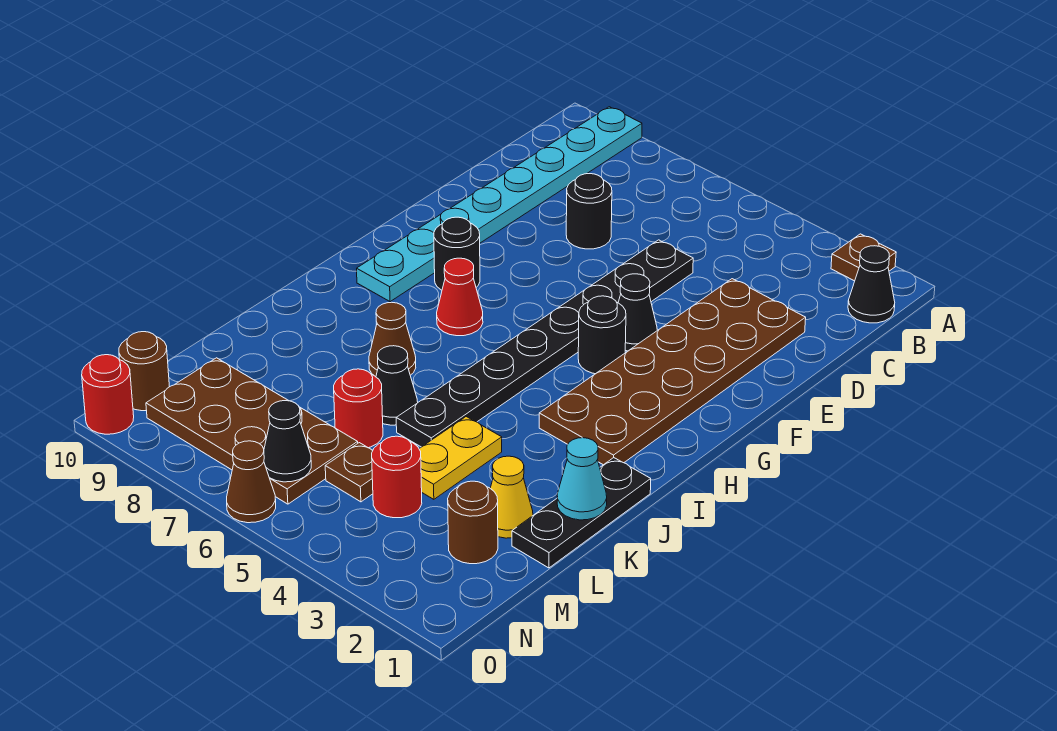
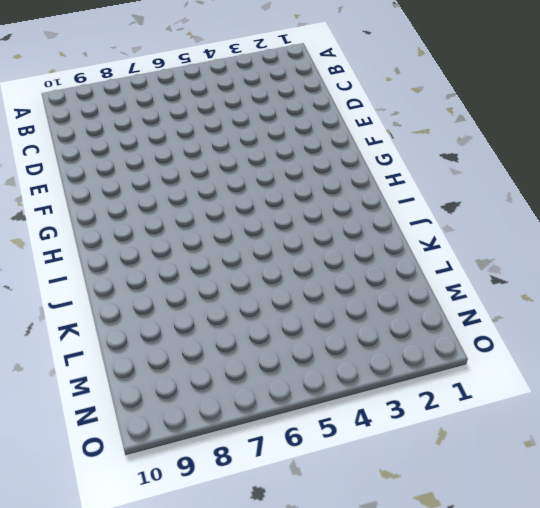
none -> brown 1x1 plate [831,234,896,281]
none -> cyan 1x8 plate [357,107,642,302]
none -> black 1x1 cone [848,246,895,323]

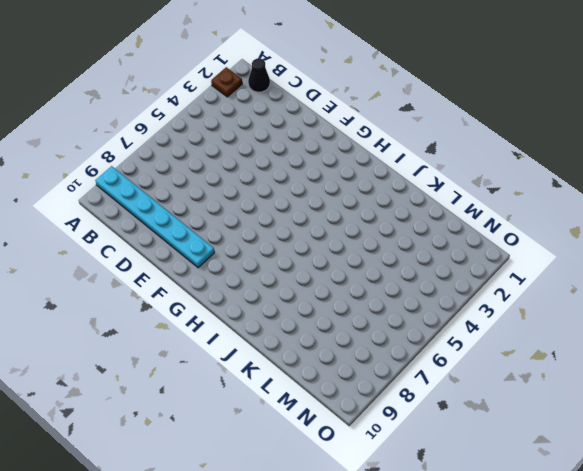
cyan 1x6 plate [95,166,214,268] -> cyan 1x8 plate [357,107,642,302]
none -> brown 2x6 plate [539,279,806,465]
none -> black 1x8 plate [396,240,693,447]
none -> black 1x1 round brick [566,174,612,249]

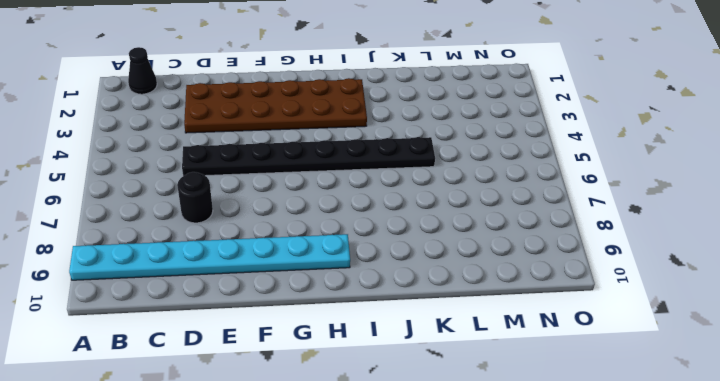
none -> brown 1x1 plate [831,234,896,281]
none -> black 1x1 cone [618,274,657,351]
none -> black 1x1 round brick [578,296,626,374]

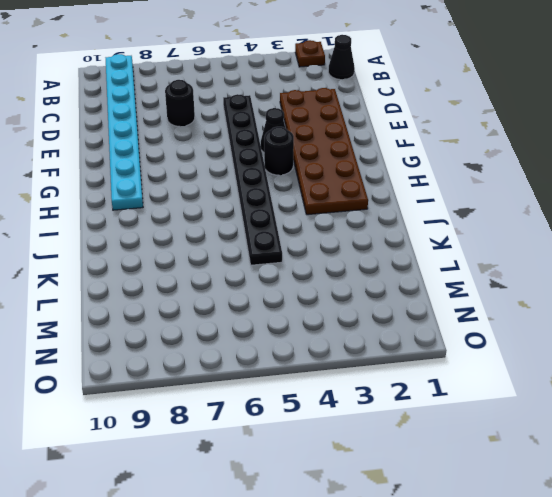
none -> black 1x1 round brick [434,217,480,290]
none -> red 1x1 cone [437,258,483,336]
none -> black 1x3 plate [512,458,651,568]

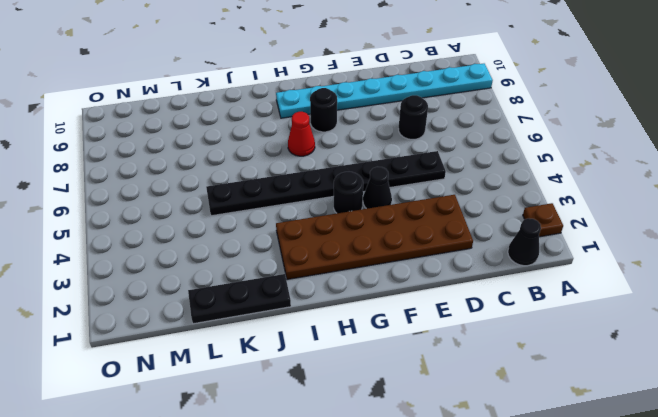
none -> brown 1x1 cone [369,302,416,377]
none -> yellow 1x2 plate [419,417,502,499]
none -> black 1x1 cone [376,346,418,425]

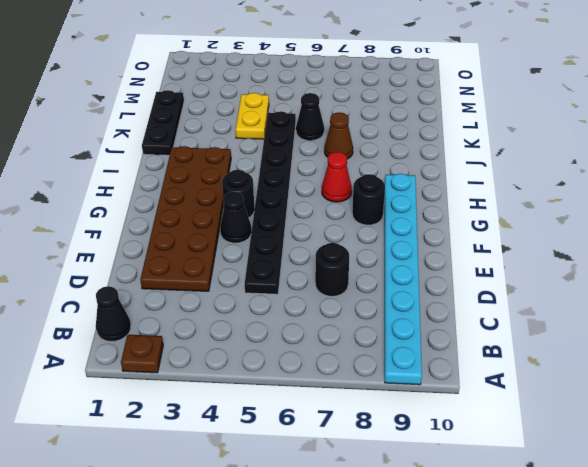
none -> yellow 1x1 cone [490,456,533,538]
none -> red 1x1 round brick [334,369,383,448]
none -> brown 1x1 round brick [448,481,498,564]

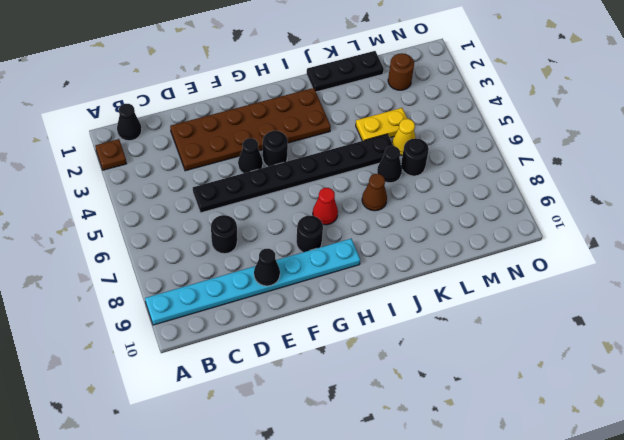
black 1x1 cone [254,248,280,286] -> black 1x1 cone moved to [264,401,311,482]
yellow 1x1 cone [392,119,415,155] -> yellow 1x1 cone moved to [490,456,533,538]
black 1x1 round brick [401,138,429,176] -> red 1x1 round brick [334,369,383,448]
none -> red 1x1 round brick [372,436,422,518]
none -> brown 1x1 plate [325,443,373,502]
none -> brown 2x4 plate [146,358,358,504]

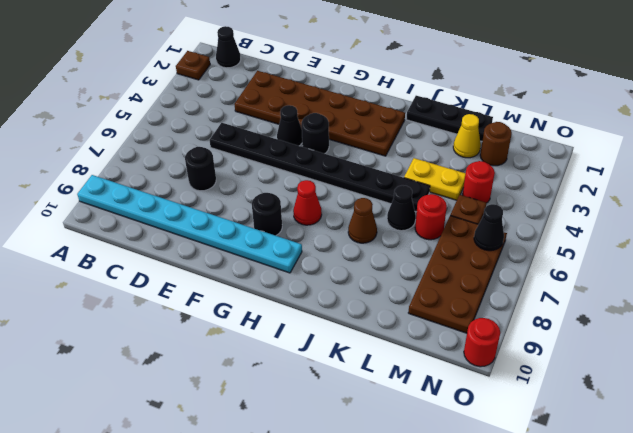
none -> brown 1x1 round brick [119,332,169,411]
none -> brown 1x1 cone [227,441,276,523]
none -> cyan 1x1 cone [557,438,607,520]

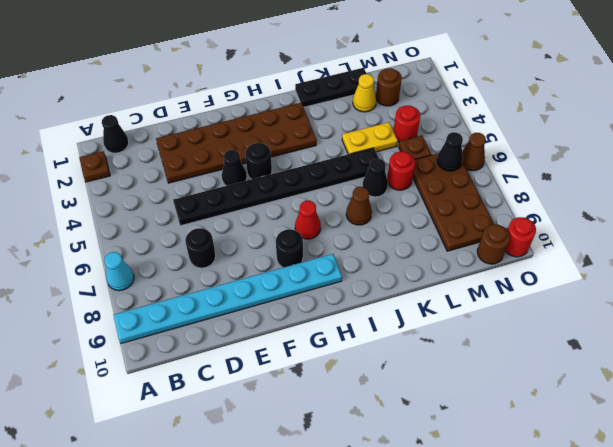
cyan 1x1 cone [104,252,134,291] -> cyan 1x1 cone moved to [557,438,607,520]

